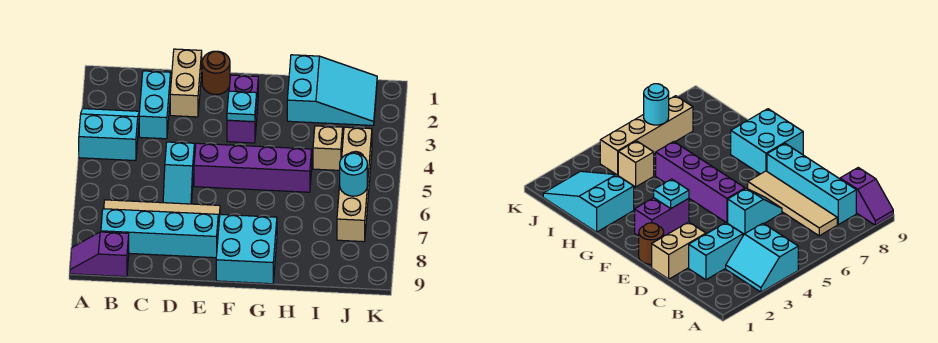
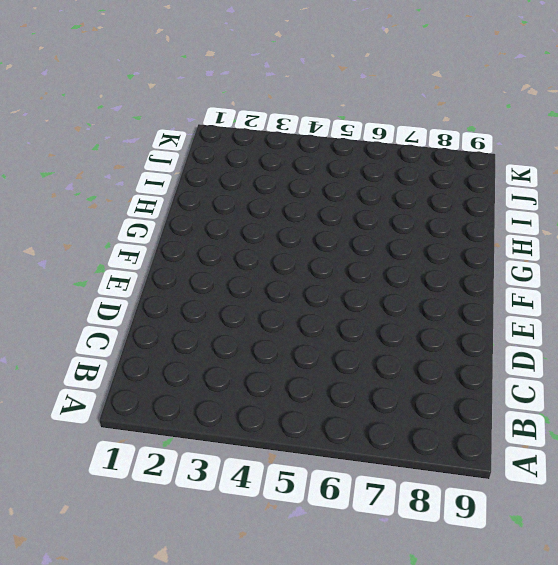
none -> cyan 2x2 slope [79,109,139,161]
none -> purple 1x2 slope [70,232,129,277]
none -> tan 1x4 tile [104,200,220,230]

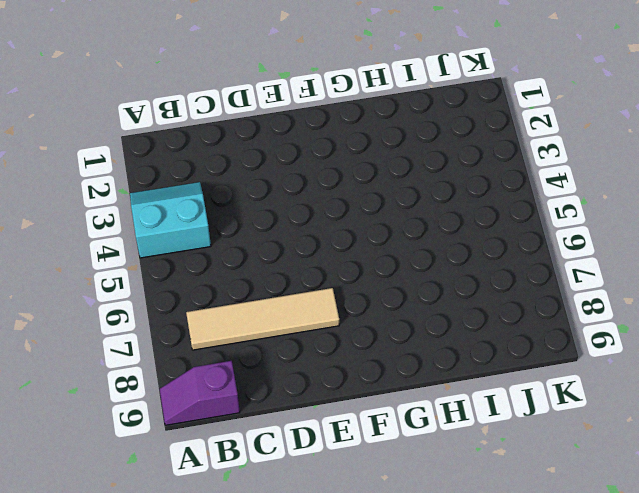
none -> cyan 1x4 brick [101,209,219,258]
none -> cyan 1x2 brick [139,71,171,139]
none -> tan 1x2 brick [170,49,202,117]

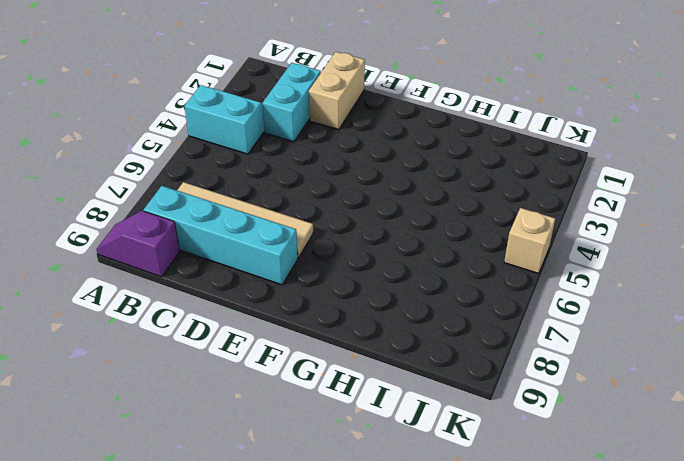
tan 1x1 brick [504,208,555,274] -> tan 1x1 brick moved to [313,126,343,170]
none -> cyan 1x2 slope [163,142,194,204]
none -> brown 1x1 round brick [202,51,230,94]
none -> purple 1x4 brick [194,143,312,192]

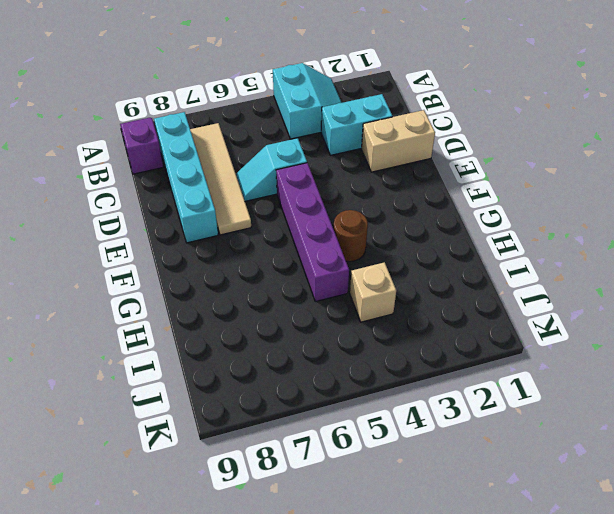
brown 1x1 round brick [333,210,368,262] -> brown 1x1 round brick moved to [202,51,230,94]
none -> purple 1x2 brick [227,75,258,143]
none -> cyan 2x2 brick [216,214,277,284]
none -> cyan 2x3 slope [287,55,377,125]

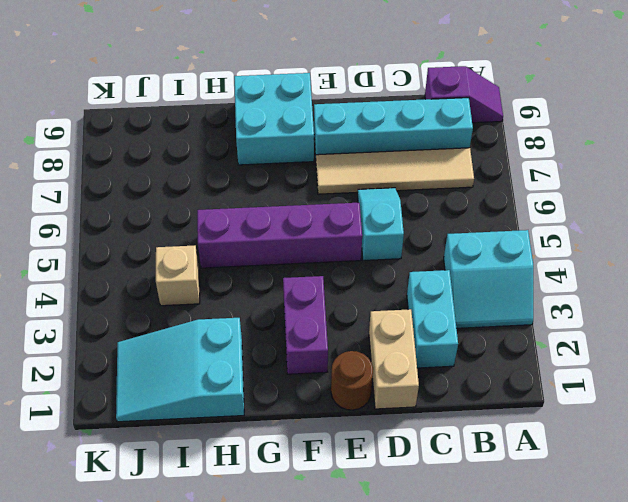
none -> tan 1x4 brick [337,127,372,242]
none -> cyan 1x1 plate [227,91,257,122]
none -> cyan 1x1 round brick [340,153,367,196]

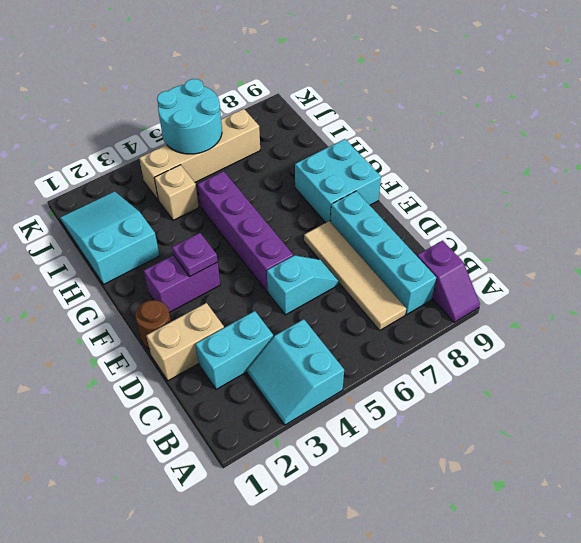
purple 1x1 plate [172,233,218,276] -> cyan 1x1 plate [227,91,257,122]
cyan 2x2 round brick [157,79,222,154] -> cyan 1x1 round brick [340,153,367,196]

